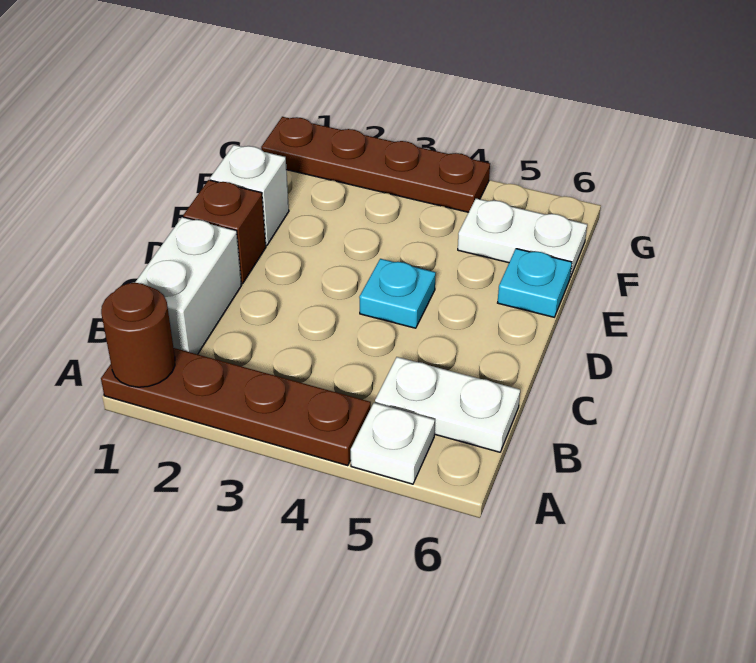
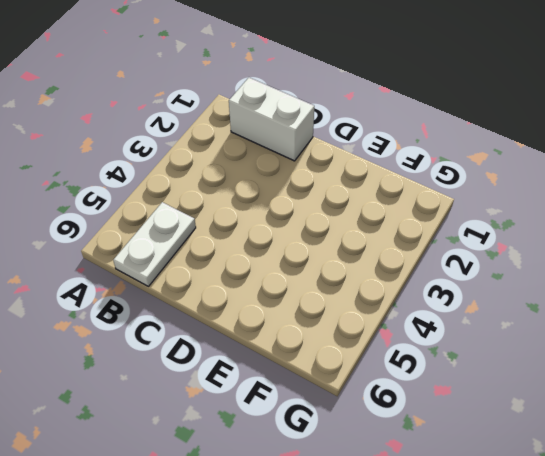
none -> brown 1x4 plate [101,348,371,465]
none -> white 1x1 plate [351,403,435,484]

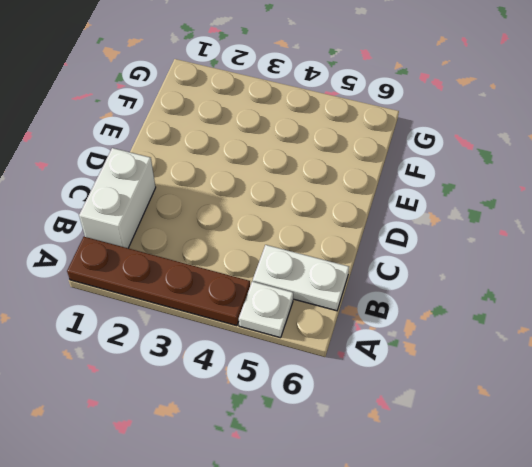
none -> brown 1x1 brick [183,180,266,284]
none -> cyan 1x1 plate [359,259,436,328]

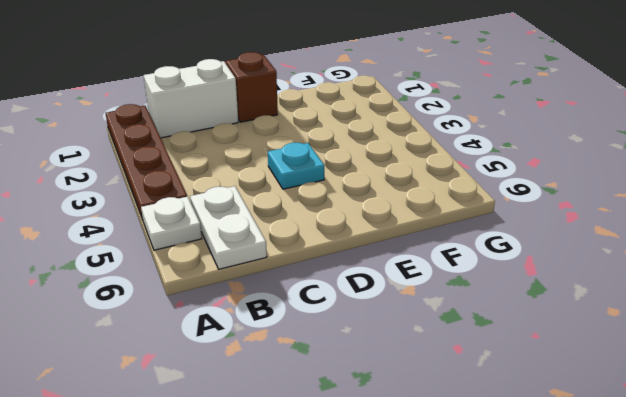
none -> white 1x1 brick [210,145,289,246]
none -> cyan 1x1 plate [498,249,572,317]

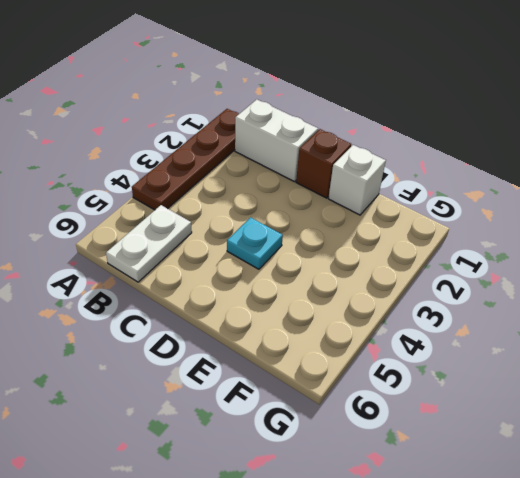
none -> white 1x1 plate [351,403,435,484]
none -> cyan 1x1 plate [498,249,572,317]

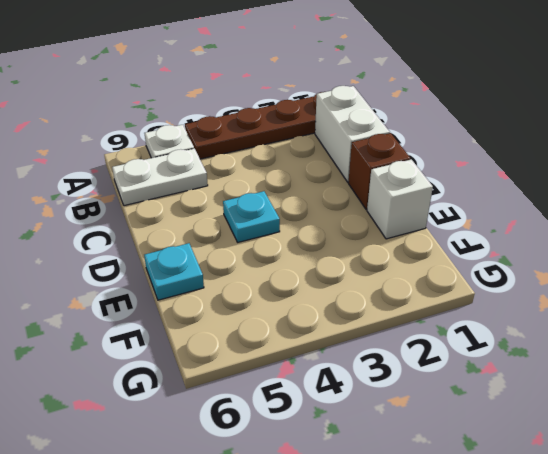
none -> white 1x2 plate [458,199,587,277]
none -> brown 1x4 plate [261,117,490,212]

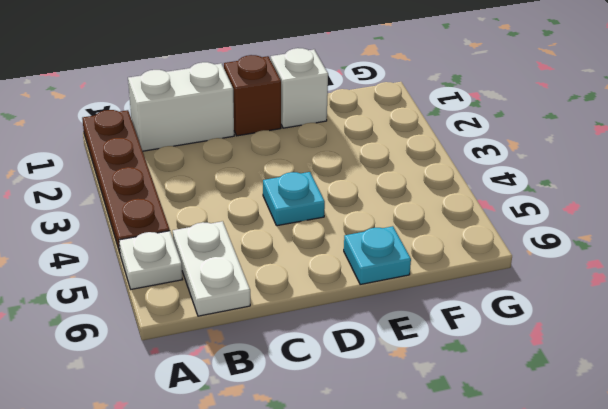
none -> white 1x2 plate [458,199,587,277]
none -> brown 1x4 plate [261,117,490,212]

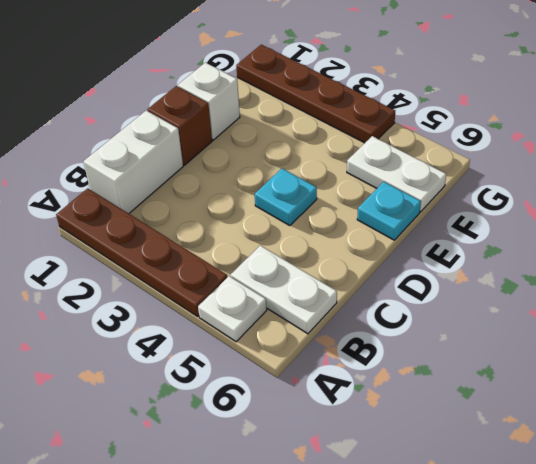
none -> brown 1x1 round brick [101,283,175,387]

